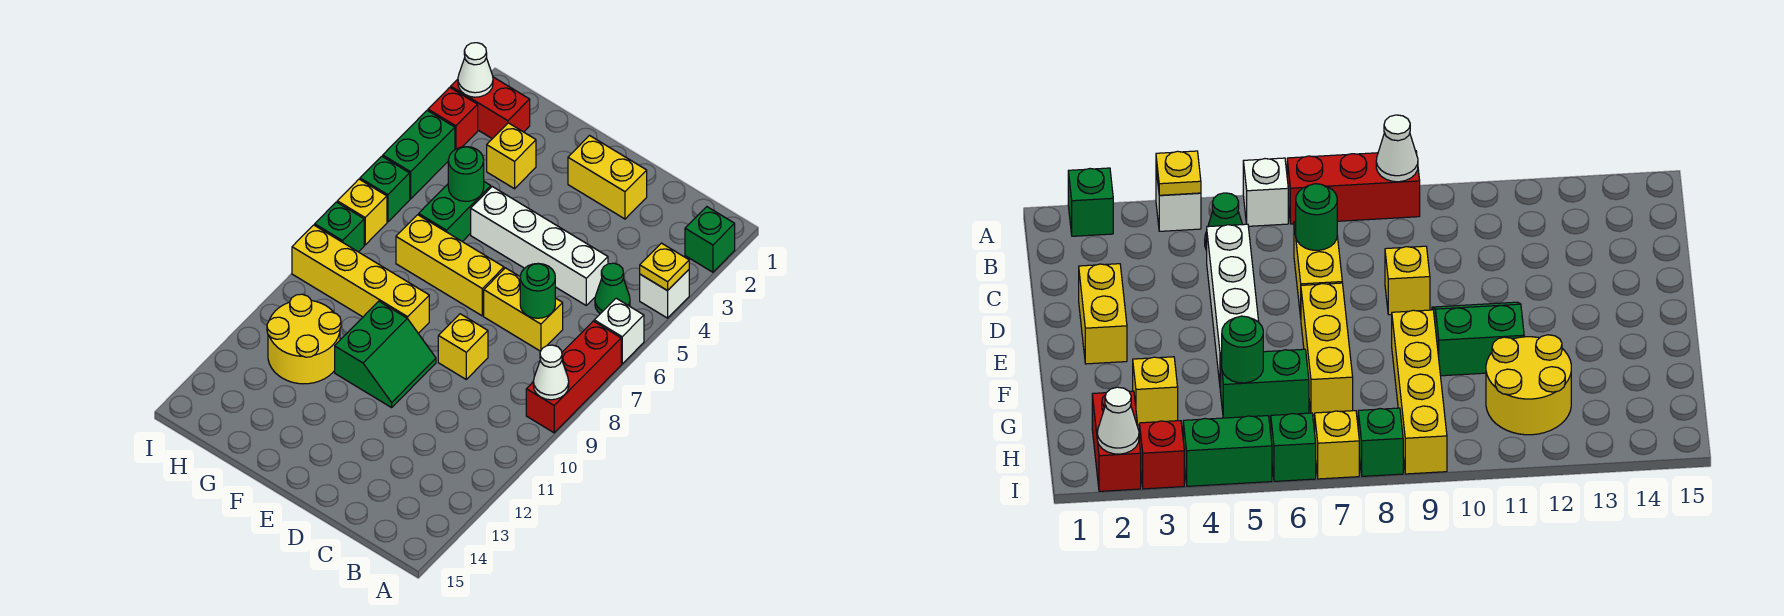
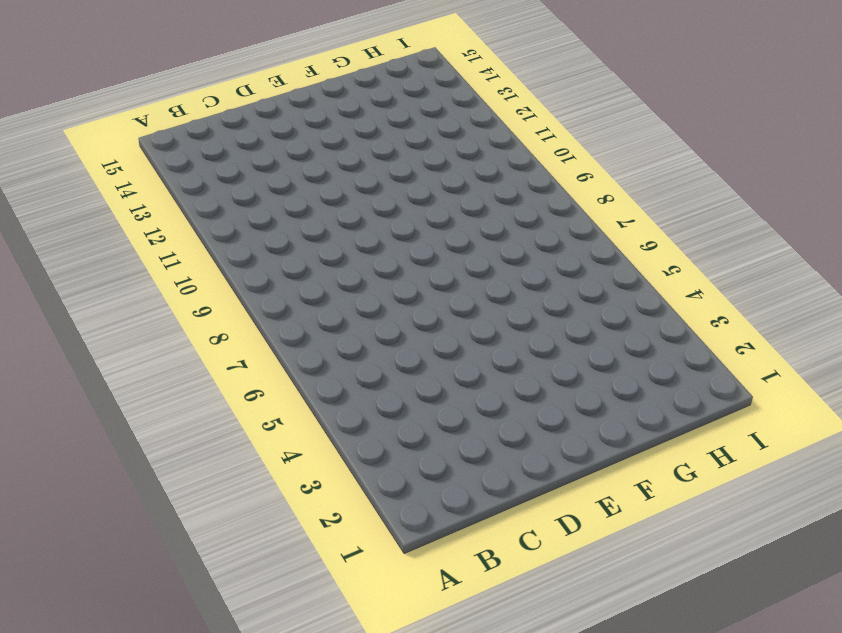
none -> green 1x1 brick [685,207,735,272]
none -> white 1x1 brick [640,270,689,318]
none -> white 1x1 brick [594,298,644,364]

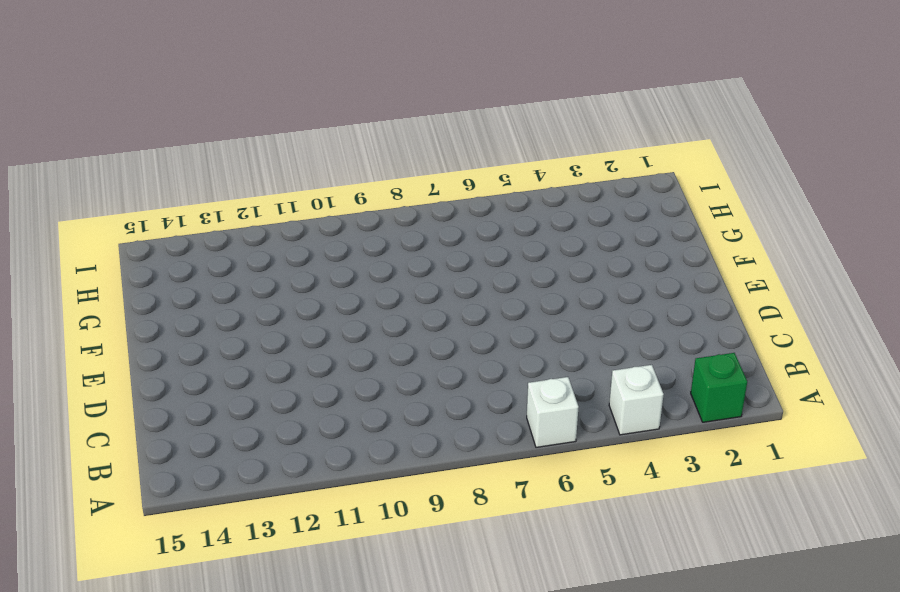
none -> red 1x3 brick [526,321,621,433]
none -> green 1x1 cone [595,263,630,314]
none -> white 1x4 brick [471,187,608,305]

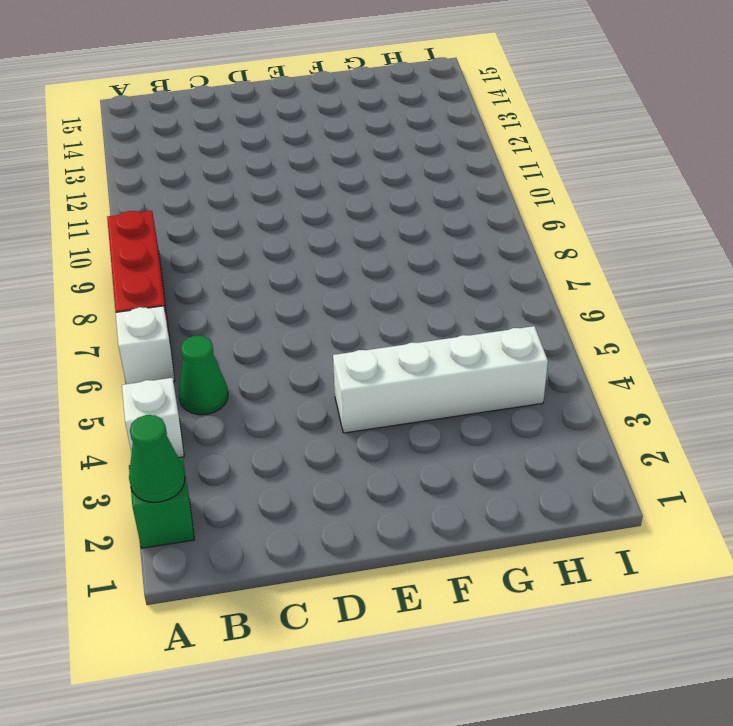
green 1x1 cone [129,415,185,502] -> none
white 1x4 brick [333,326,548,433] -> white 1x4 brick moved to [471,187,608,305]
none -> yellow 1x2 brick [484,268,563,351]
none -> yellow 1x2 brick [568,136,647,219]
none -> yellow 1x1 brick [438,314,488,379]

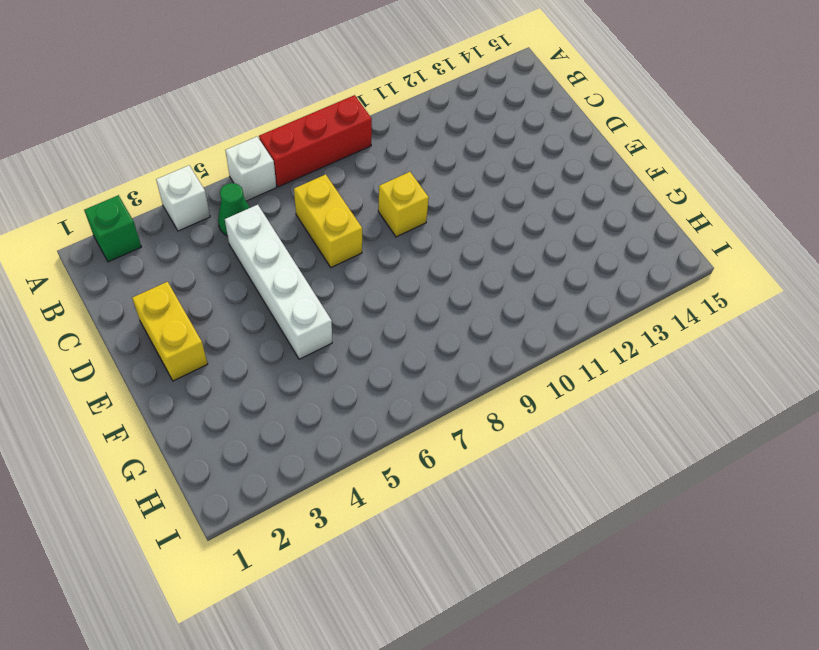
none -> yellow 1x3 brick [396,215,504,316]
none -> green 2x2 slope [335,301,436,408]
none -> yellow 1x4 brick [292,225,429,333]

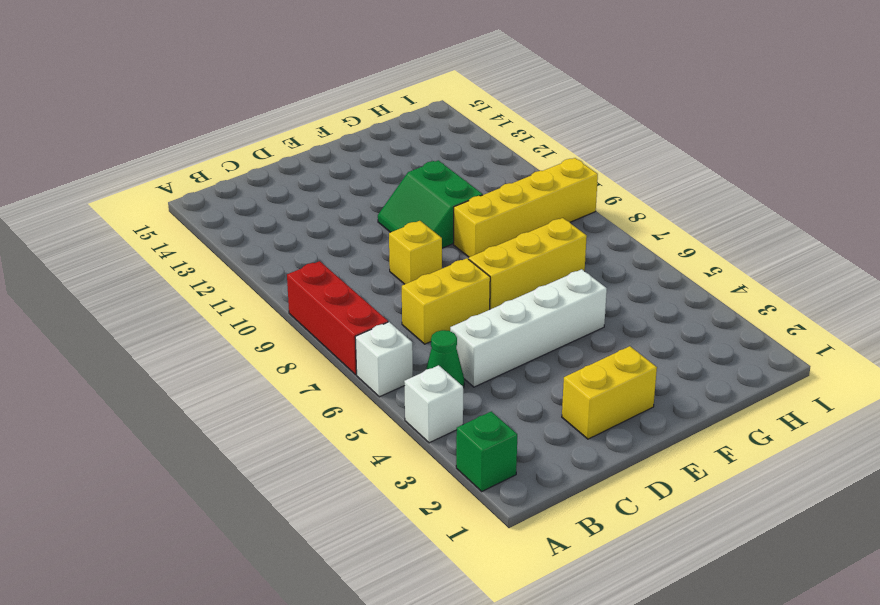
none -> yellow 1x1 brick [487,123,536,189]
none -> green 1x2 brick [419,182,491,242]
none -> yellow 2x2 round brick [267,294,341,384]

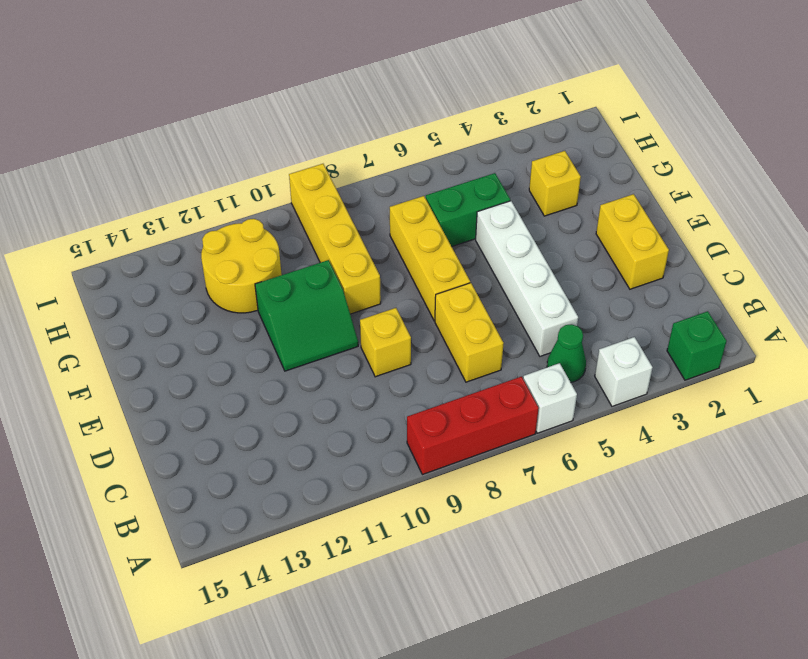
none -> red 1x2 brick [451,77,530,139]
none -> red 1x1 brick [428,87,478,149]
none -> green 1x2 brick [383,111,455,199]

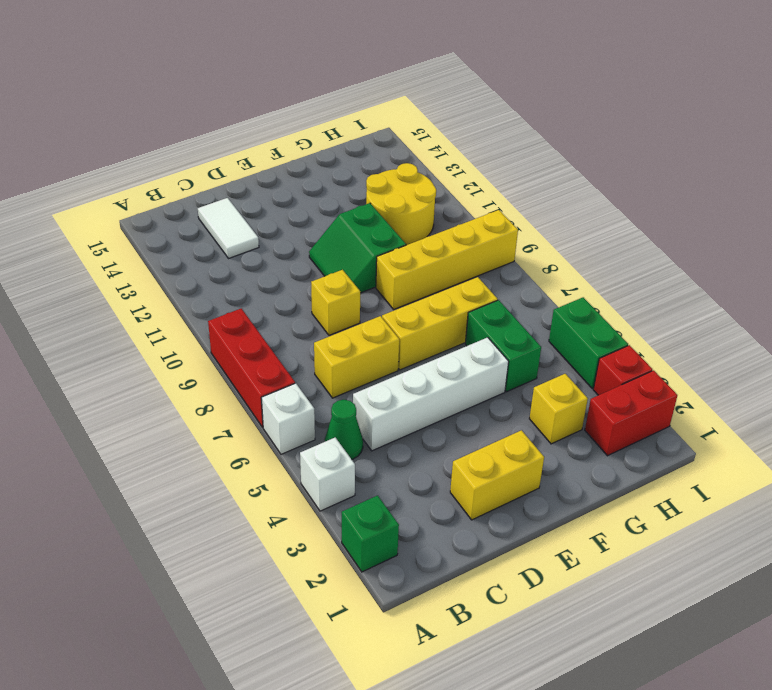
white 1x2 tile [198,198,259,258] -> none
none -> green 1x1 brick [360,156,410,222]
none -> yellow 1x1 brick [337,179,387,245]
none -> green 1x1 brick [315,202,364,252]

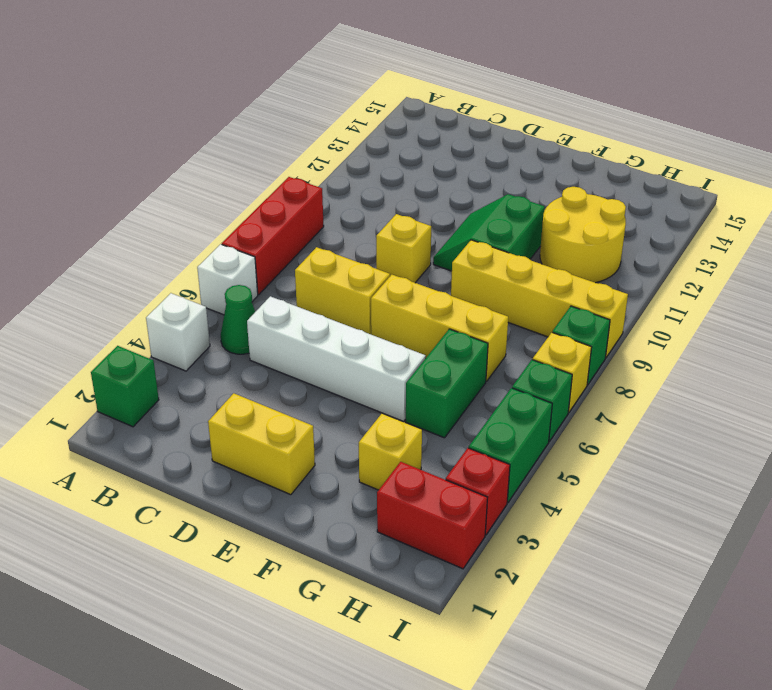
none -> yellow 1x1 plate [640,243,689,291]
none -> white 1x1 cone [533,345,569,400]
none -> green 1x1 round brick [520,264,555,318]

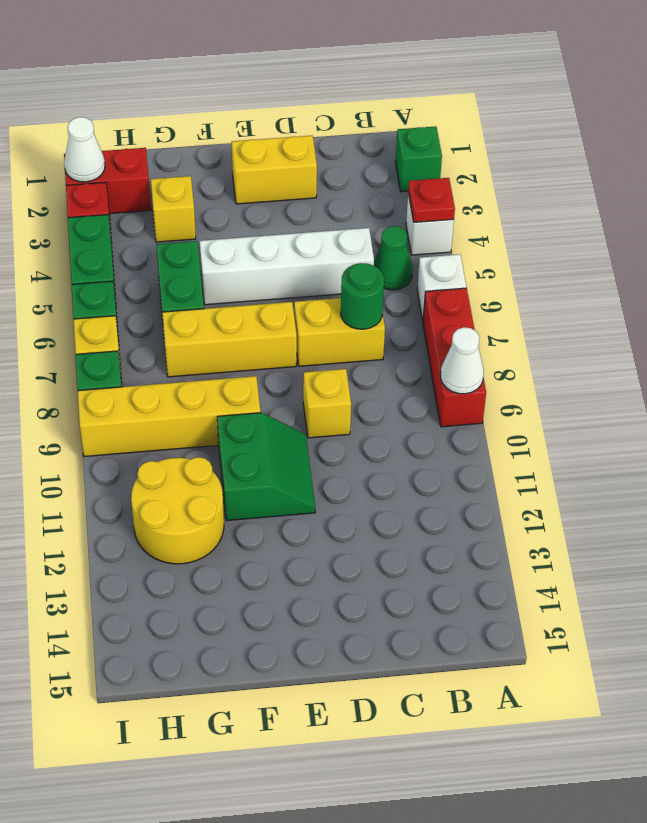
red 1x1 plate [408,178,455,222] -> yellow 1x1 plate [640,243,689,291]
none -> green 1x1 round brick [448,147,484,202]

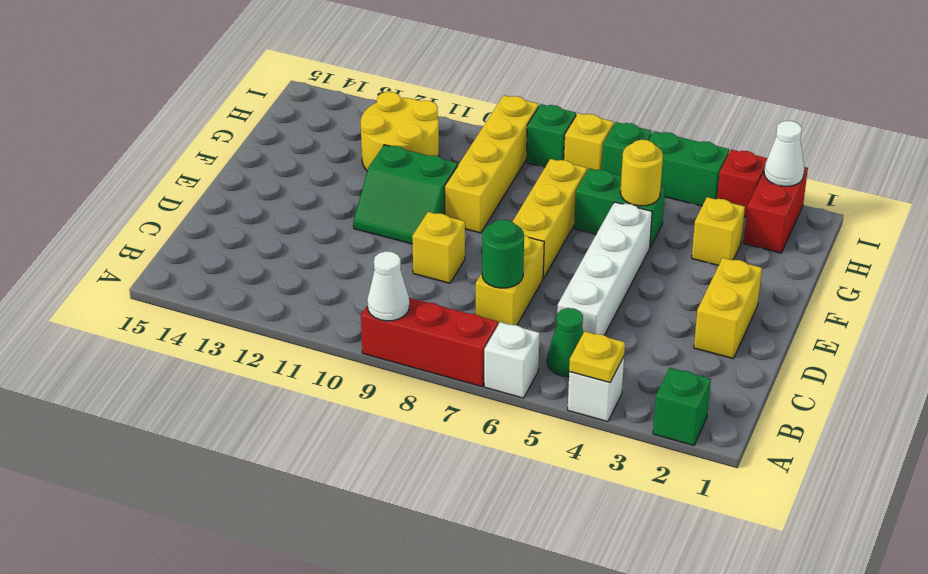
yellow 1x1 round brick [620,140,663,206] -> green 1x1 round brick [448,147,484,202]

